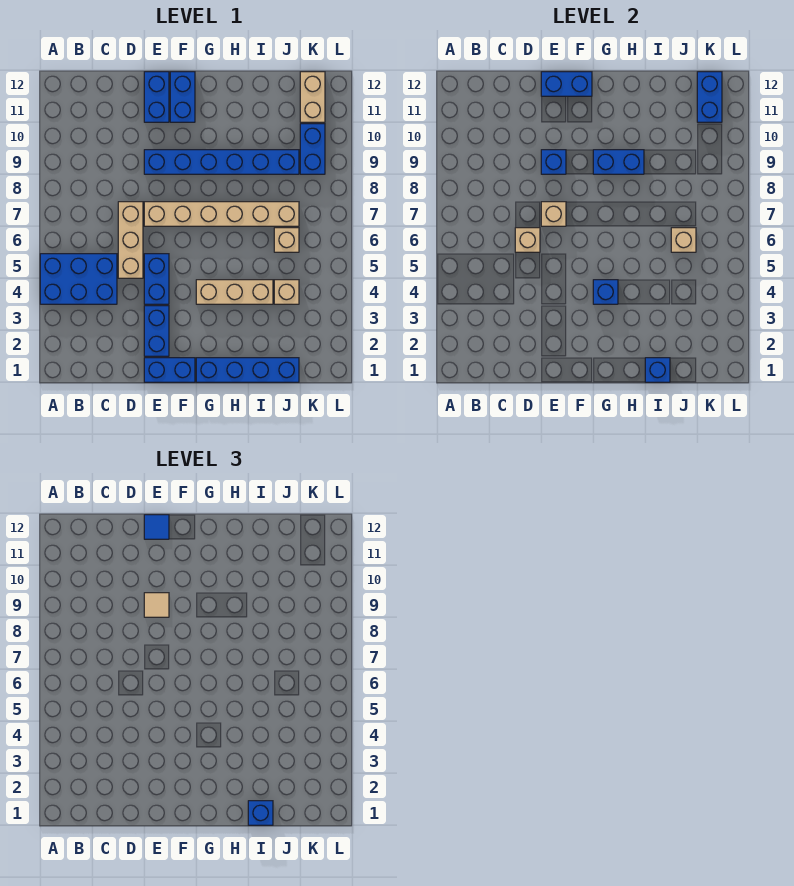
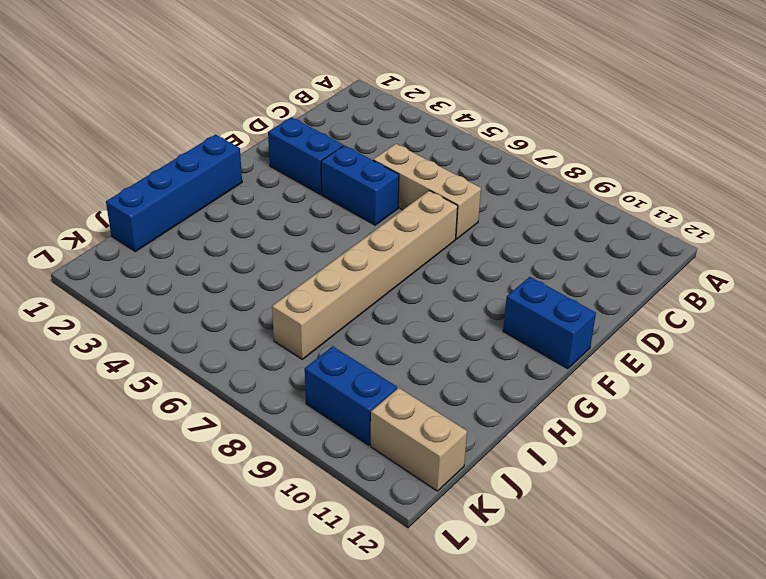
none -> blue 2x3 brick [40,254,117,304]
none -> blue 1x2 brick [144,358,195,382]
none -> blue 1x6 brick [144,150,299,174]

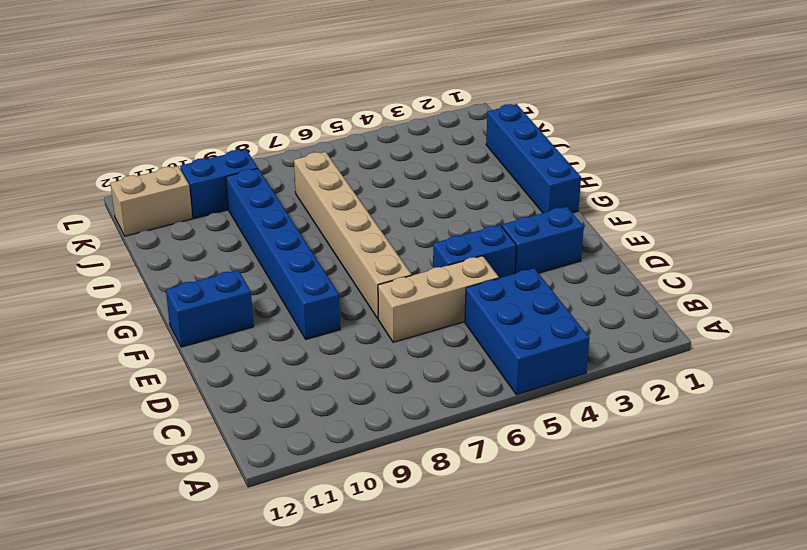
none -> blue 1x2 brick [144,358,195,382]
none -> blue 1x2 brick [144,72,169,122]
none -> tan 1x3 brick [196,280,273,304]

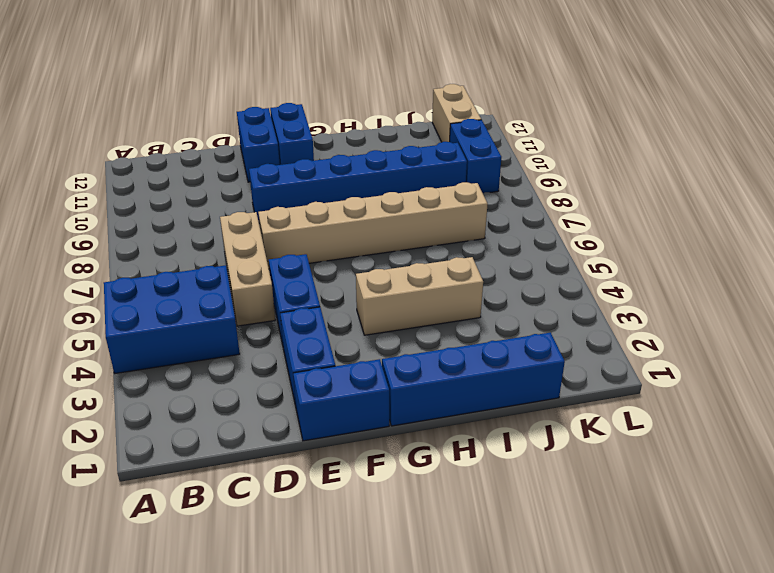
none -> tan 1x1 brick [274,280,299,304]
none -> tan 1x1 brick [274,228,299,252]
none -> tan 1x1 brick [515,228,540,252]

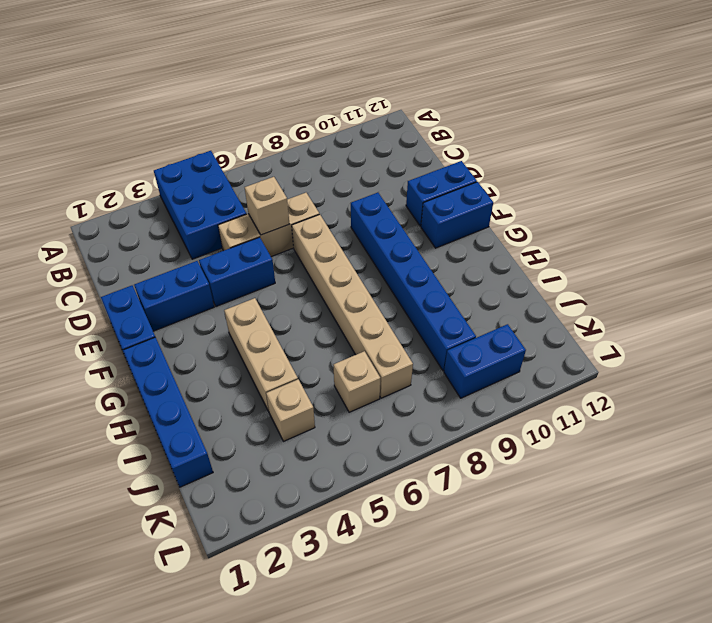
none -> tan 1x2 brick [300,72,325,122]
none -> tan 1x1 brick [541,202,566,226]
none -> blue 1x1 brick [541,150,566,174]

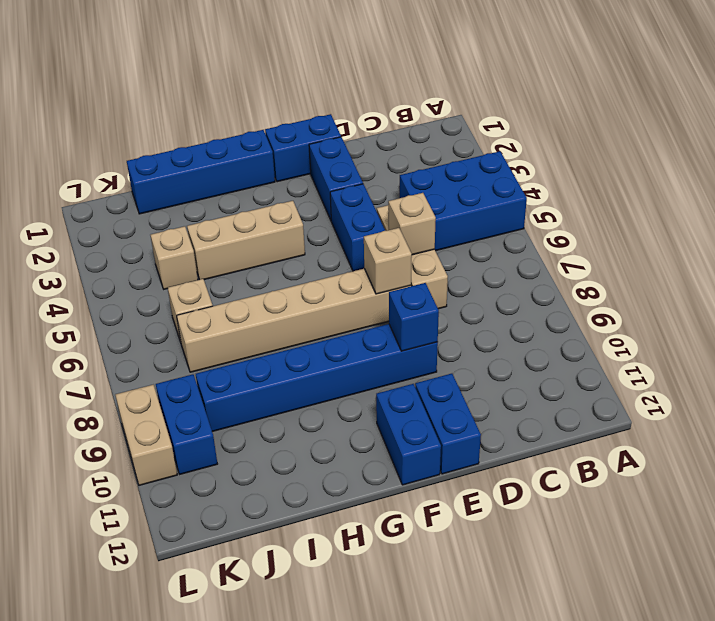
tan 1x2 brick [115,385,177,485] -> tan 1x2 brick moved to [300,72,325,122]
none -> blue 1x2 brick [541,72,592,96]
none -> blue 1x1 brick [593,280,618,304]
none -> blue 1x2 brick [593,150,644,174]

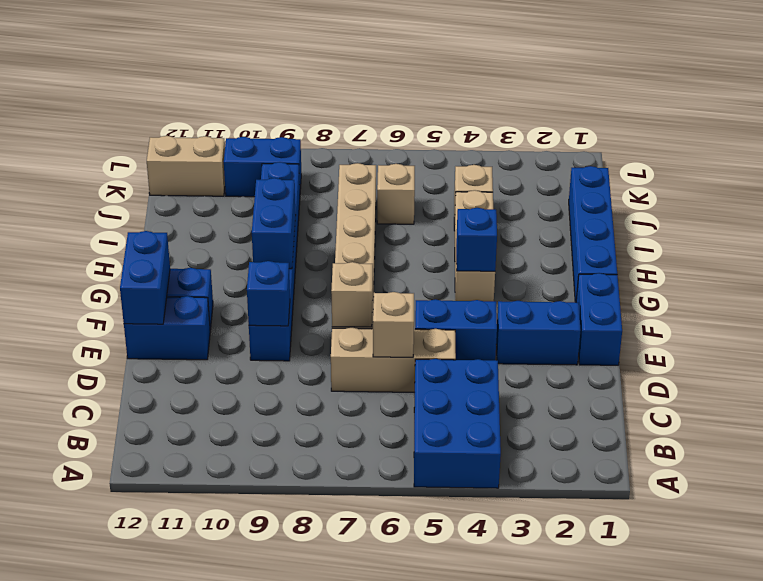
none -> blue 1x1 brick [645,358,670,382]
none -> tan 1x1 brick [671,228,696,252]
none -> blue 1x2 brick [697,72,722,122]

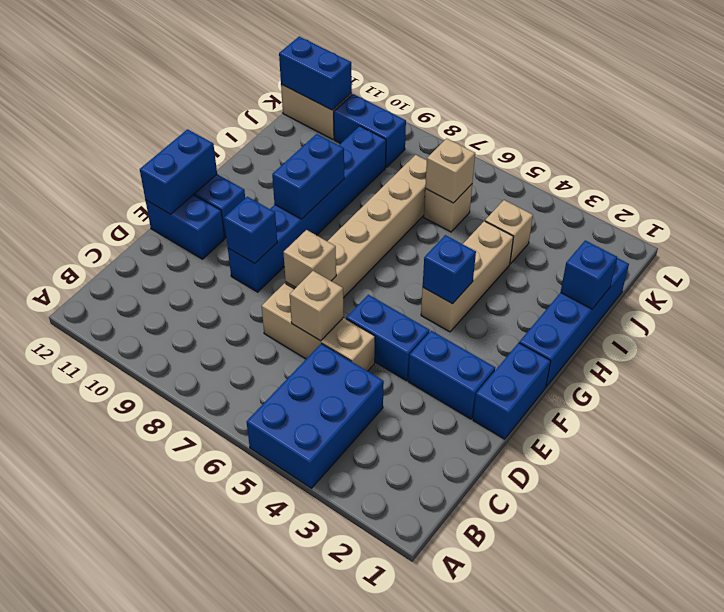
none -> tan 1x1 tile [144,593,169,617]
none -> blue 1x1 tile [144,515,169,539]
none -> blue 1x1 brick [248,801,273,825]

